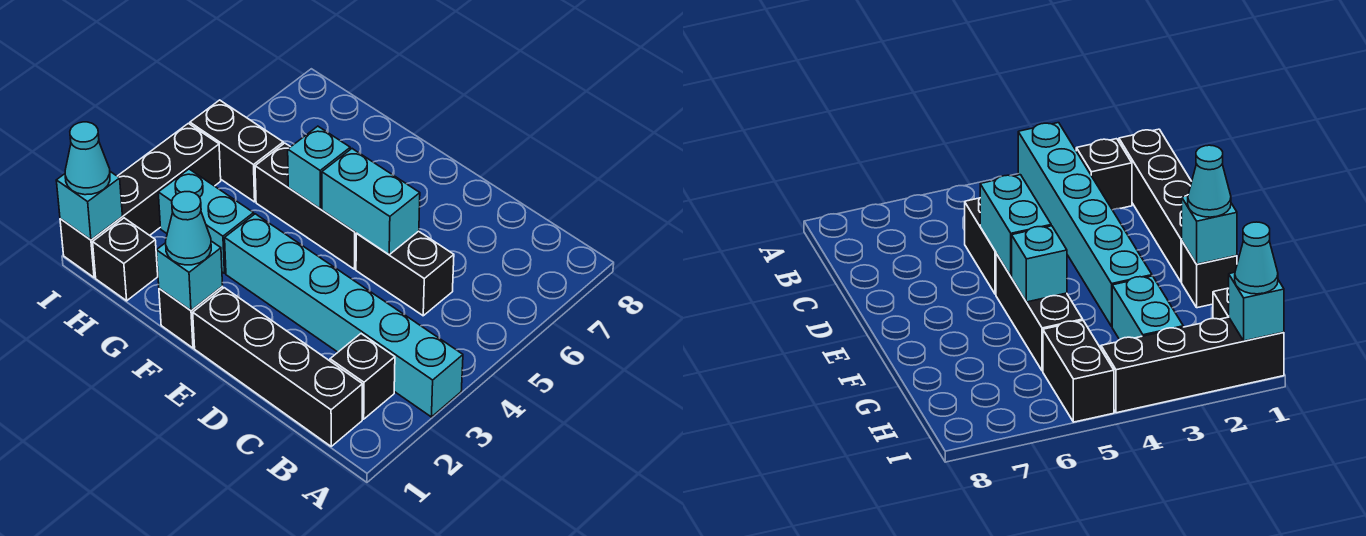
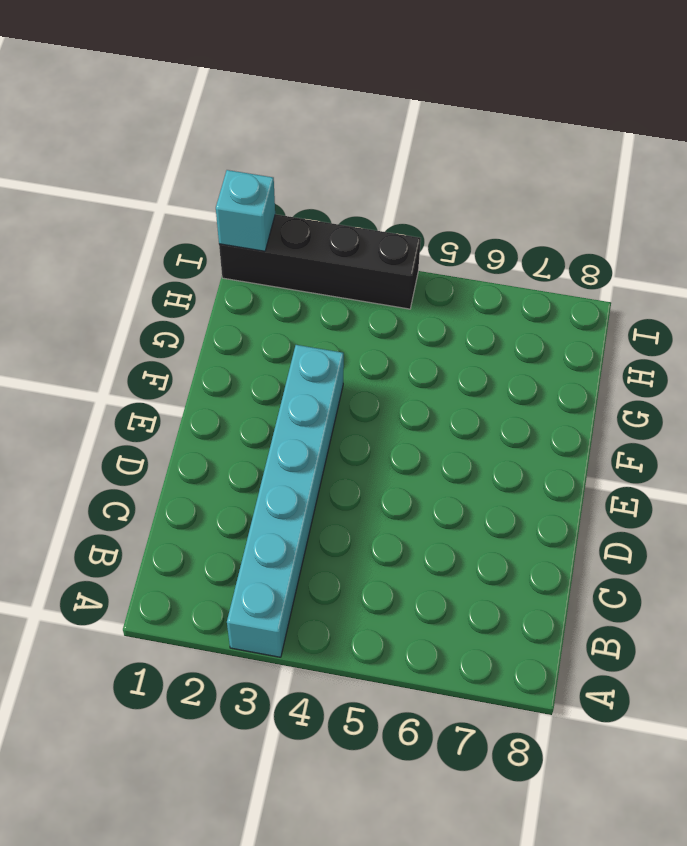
none -> black 1x4 brick [193,288,363,446]
none -> black 1x1 brick [330,334,395,419]
none -> black 1x2 brick [356,231,454,316]

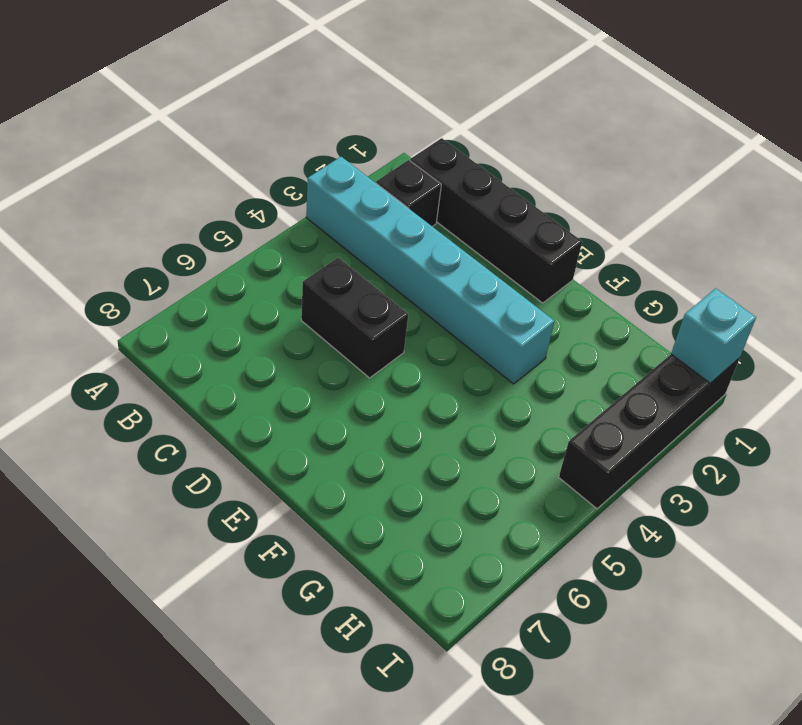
none -> black 1x3 brick [255,143,356,269]
none -> black 1x1 brick [159,287,223,348]
none -> cyan 1x2 brick [158,169,254,273]

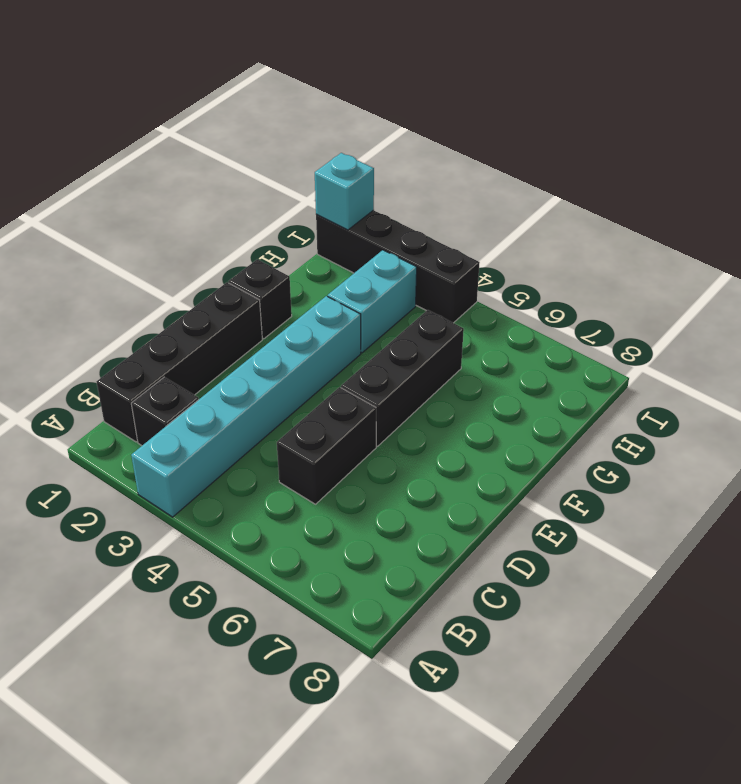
none -> black 1x1 brick [93,218,158,301]
none -> black 1x2 brick [190,100,283,202]
none -> cyan 1x2 brick [322,149,420,255]

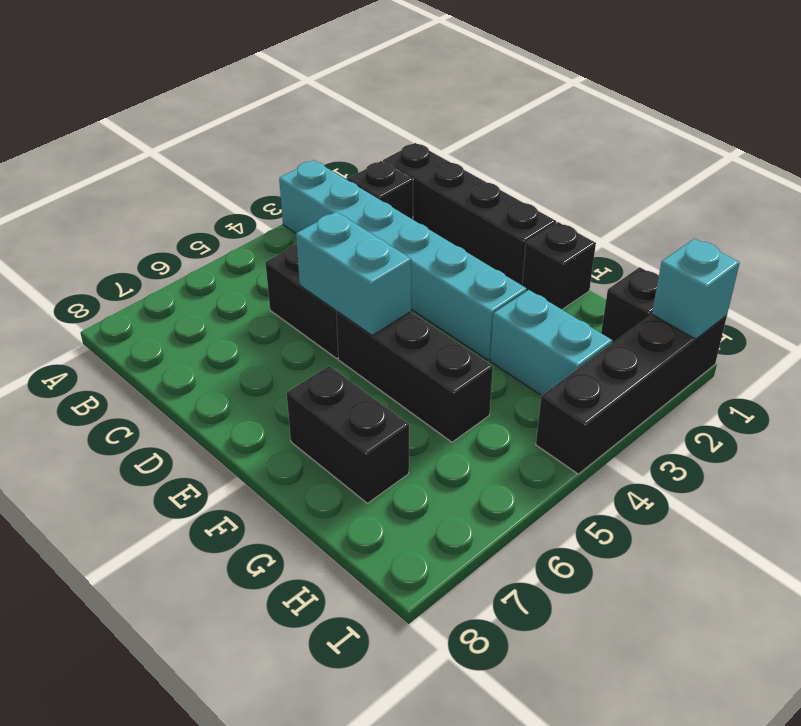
black 1x2 brick [287,366,409,503] -> black 1x2 brick moved to [190,100,283,202]
none -> cyan 1x1 brick [156,241,223,310]
none -> cyan 1x1 brick [288,126,350,209]
none -> cyan 1x1 cone [166,192,211,265]

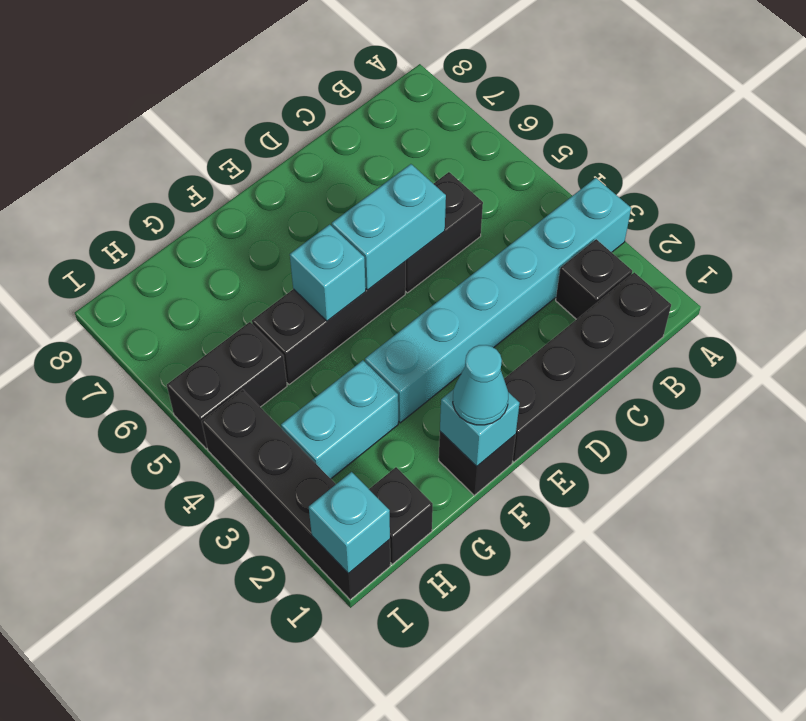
none -> cyan 1x1 cone [65,122,110,195]

